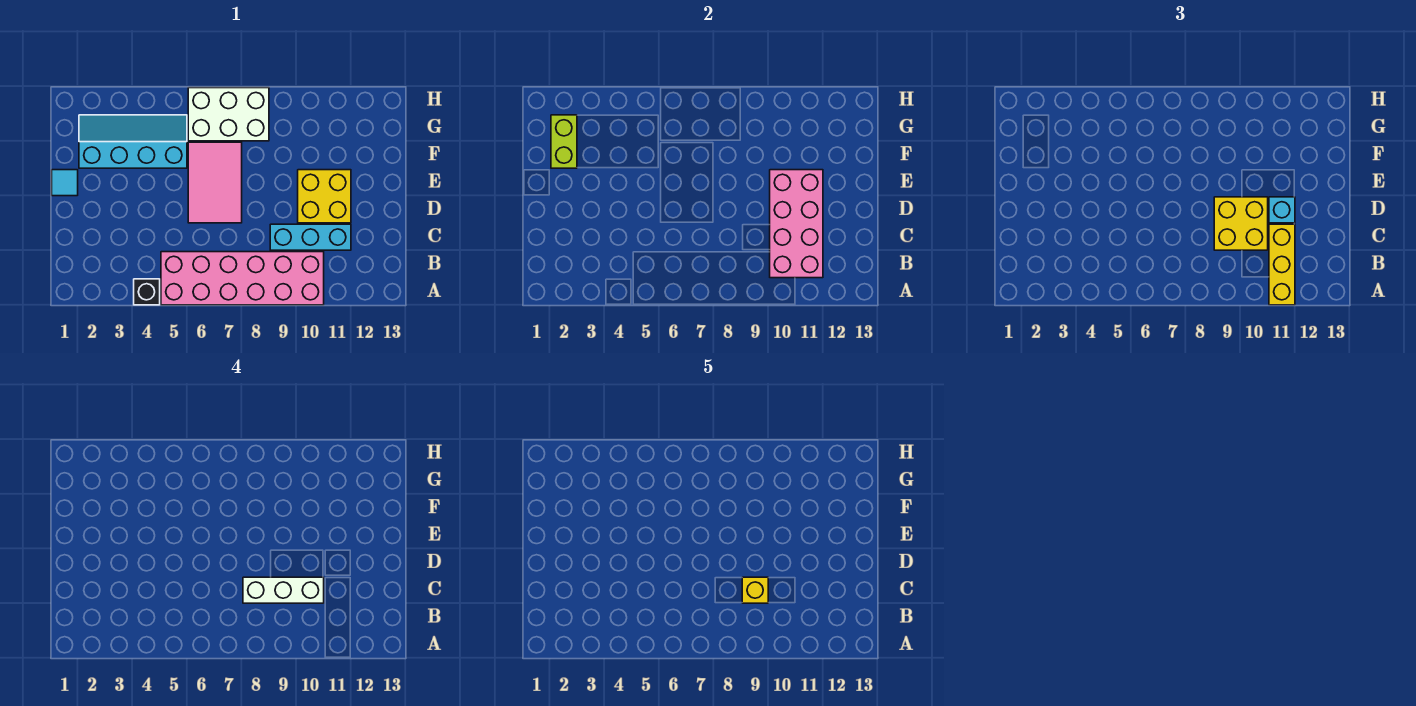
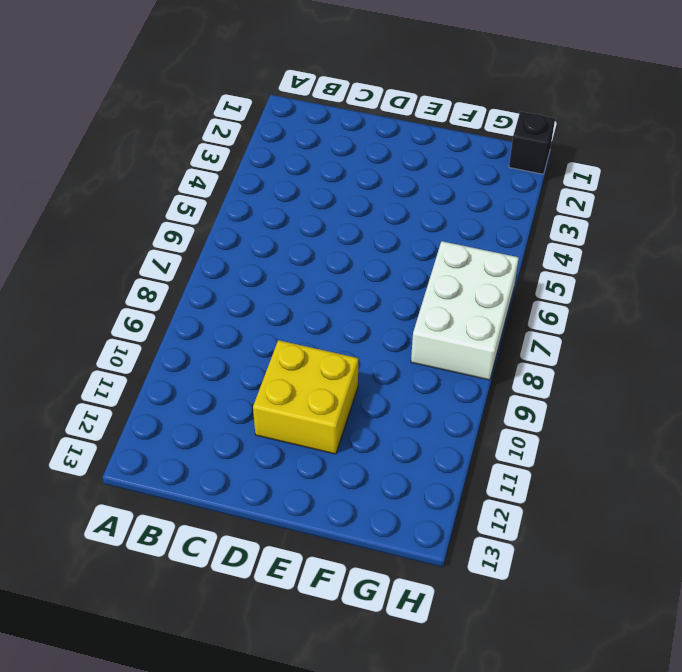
black 1x1 brick [509,112,555,174] -> black 1x1 brick moved to [134,279,160,305]
none -> pink 2x6 brick [161,252,324,305]
none -> cyan 1x3 brick [270,224,351,250]
none -> pink 2x3 tile [188,142,242,223]

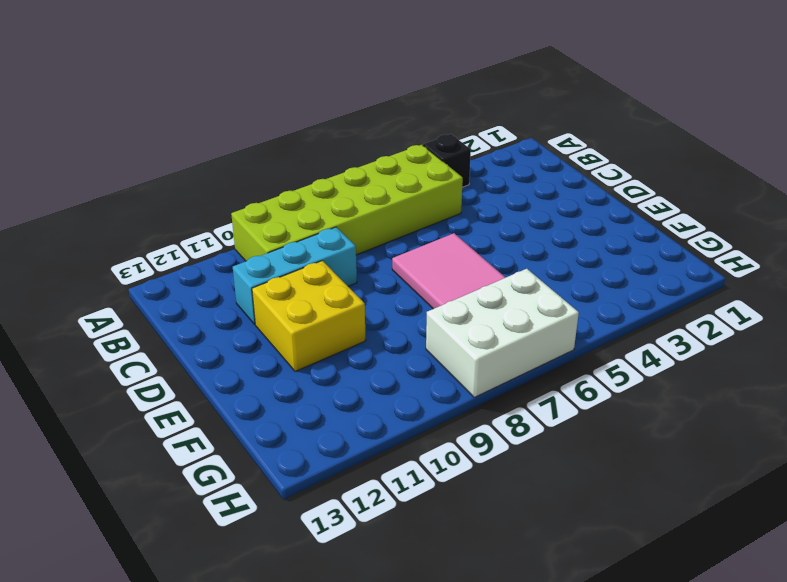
lime 2x6 brick [231,145,463,261] -> pink 2x6 brick [161,252,324,305]
none -> cyan 1x1 tile [52,170,78,196]
none -> cyan 2x4 slope [79,115,187,168]
none -> pink 2x4 brick [770,170,823,278]

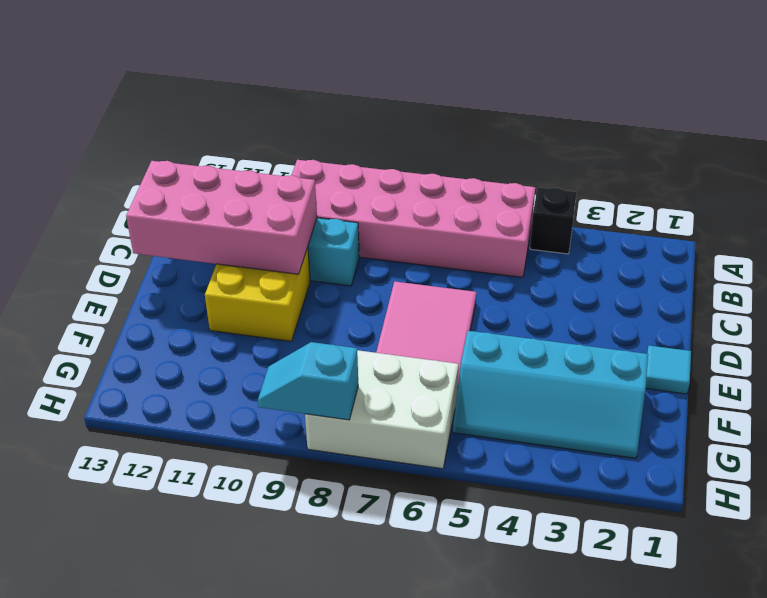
pink 2x4 brick [126,161,317,274] -> pink 2x4 brick turned to [770,170,823,278]
cyan 1x2 slope [258,342,358,420] -> none
none -> lime 1x2 brick [551,115,577,168]
none -> yellow 1x3 brick [1269,224,1295,305]
none -> yellow 2x2 brick [1214,197,1268,250]

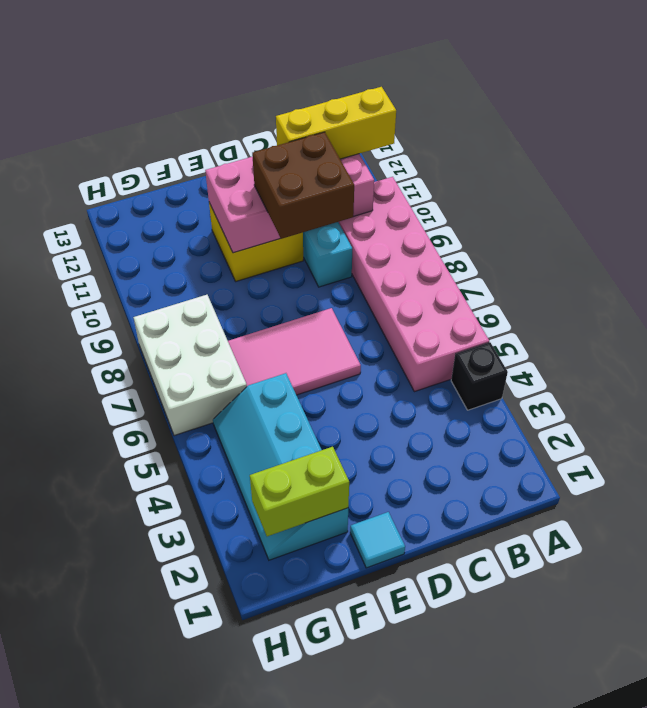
brown 2x2 brick [252,132,354,239] -> yellow 2x2 brick [1214,197,1268,250]
none -> cyan 1x1 brick [1269,197,1295,223]
none -> white 1x3 brick [243,577,324,603]
none -> yellow 1x1 brick [742,577,768,603]

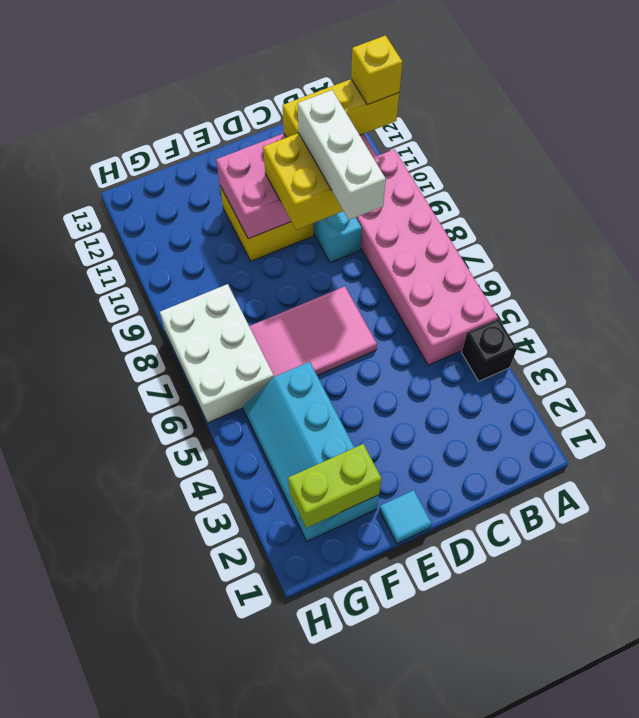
yellow 1x1 brick [351,36,403,105] -> yellow 1x1 brick moved to [742,577,768,603]
none -> cyan 1x1 brick [1269,197,1295,223]

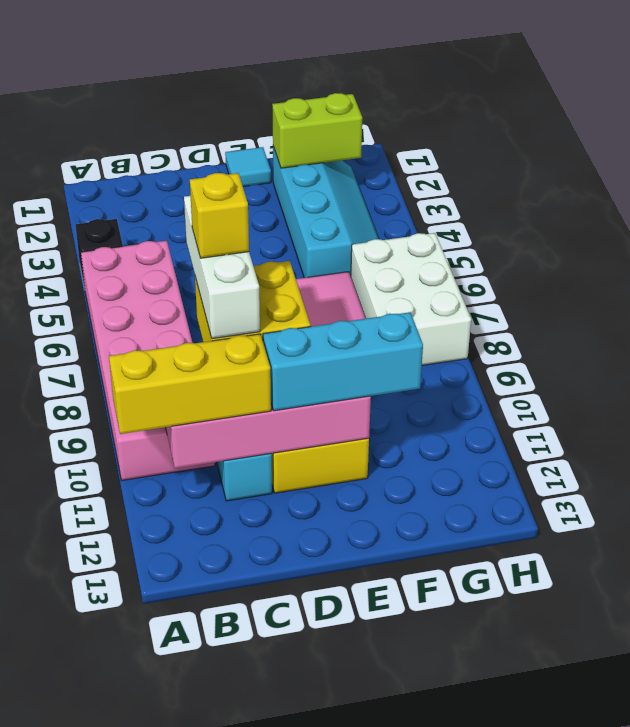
cyan 1x3 brick [263,312,423,411] -> cyan 1x1 brick [1269,197,1295,223]

